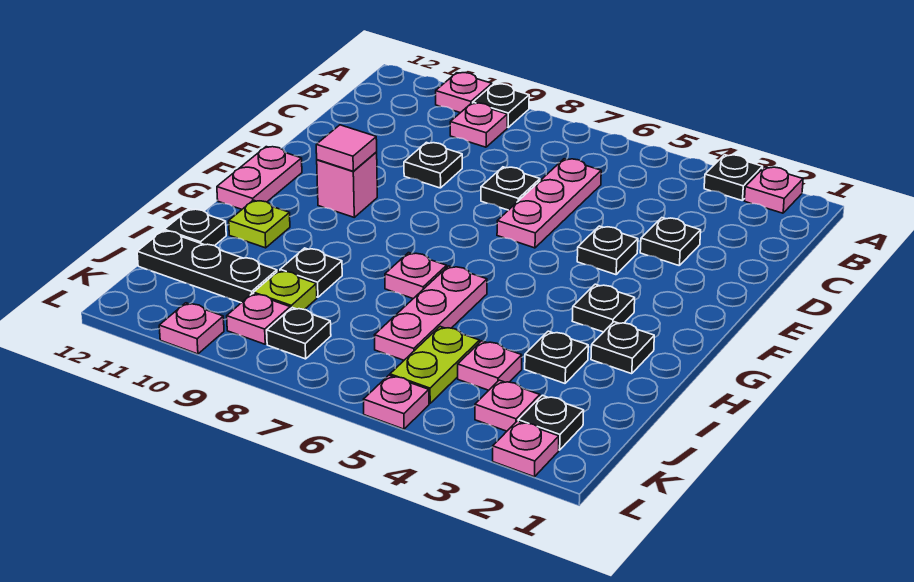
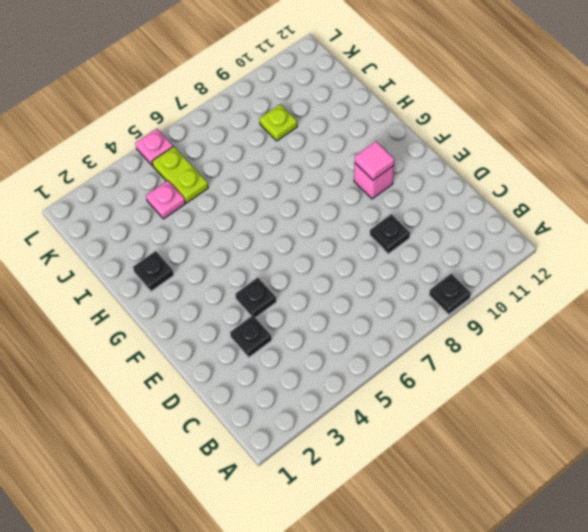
none -> pink 1x1 plate [744,167,803,213]
none -> black 1x1 plate [704,155,763,201]
none -> pink 1x1 plate [436,73,492,113]
none -> pink 1x1 plate [450,103,507,147]

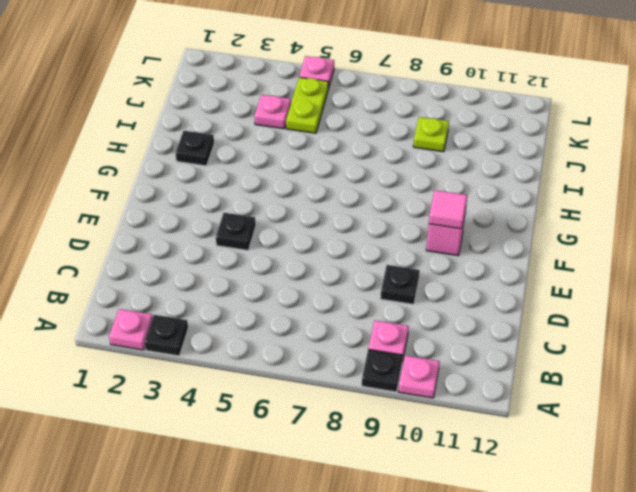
none -> pink 1x3 plate [497,159,601,248]
none -> black 1x1 plate [640,218,701,265]
none -> black 1x1 plate [481,167,540,210]
none -> pink 1x2 plate [217,147,302,209]

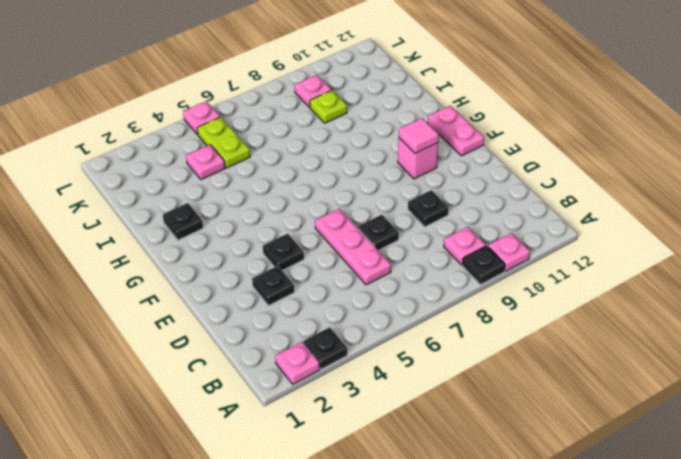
none -> black 1x1 plate [572,284,635,332]
none -> pink 1x3 plate [375,266,487,360]
none -> pink 1x1 plate [385,253,447,298]
none -> lime 1x1 plate [229,200,290,248]

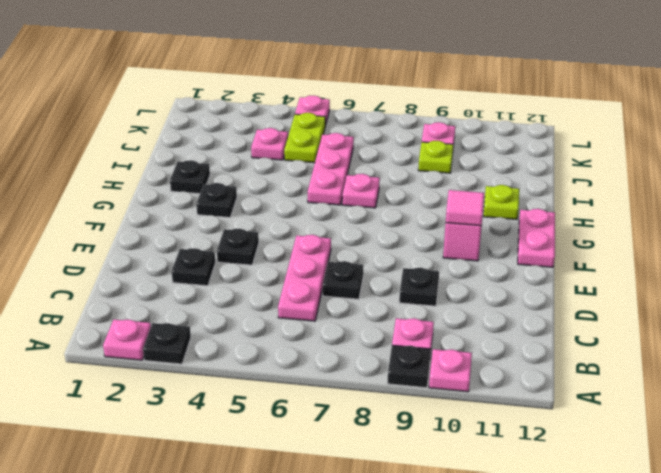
none -> black 1x1 plate [525,331,588,383]
none -> black 1x1 plate [280,248,342,297]
none -> black 1x1 plate [164,209,226,246]
none -> black 1x3 plate [137,230,277,303]

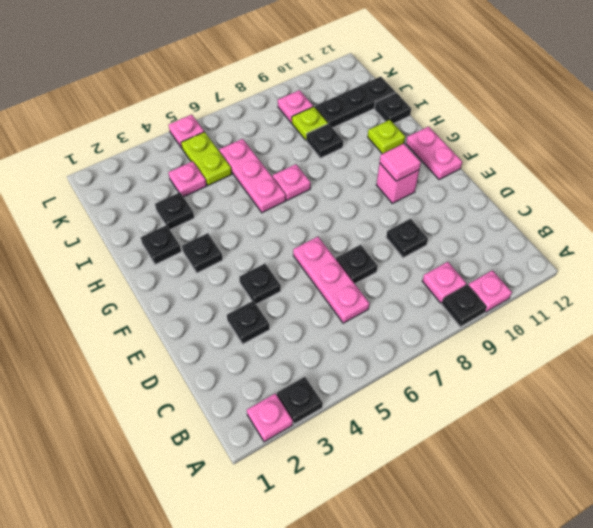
none -> black 1x1 plate [518,395,584,450]
none -> pink 1x1 plate [475,380,540,431]
none -> black 1x1 plate [267,307,331,359]
none -> pink 1x1 plate [493,421,559,477]

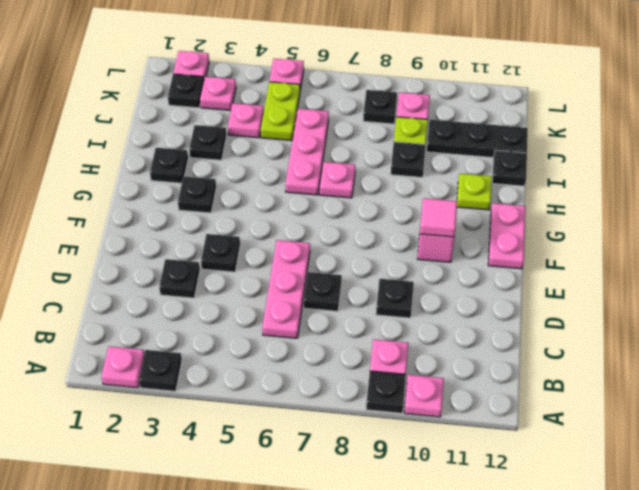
none -> pink 1x1 plate [159,303,224,354]

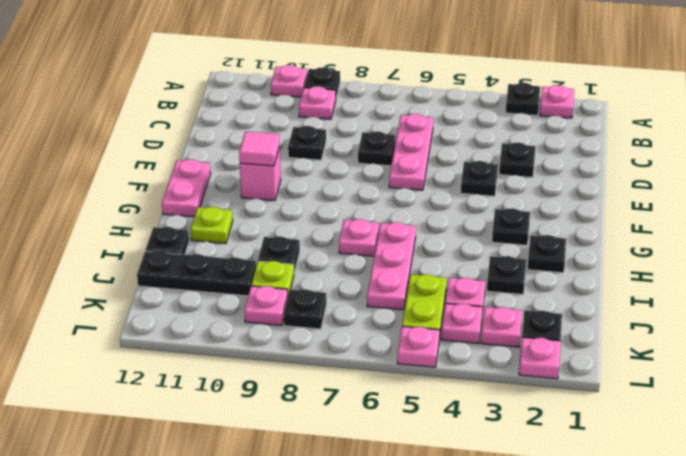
pink 1x1 plate [441,303,483,344] -> pink 1x1 plate moved to [159,303,224,354]

